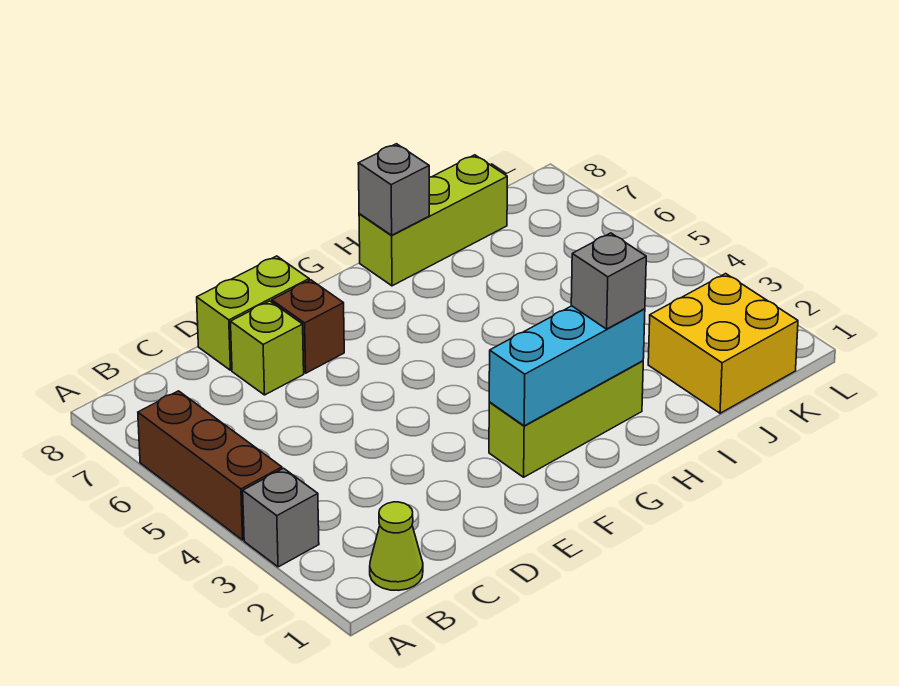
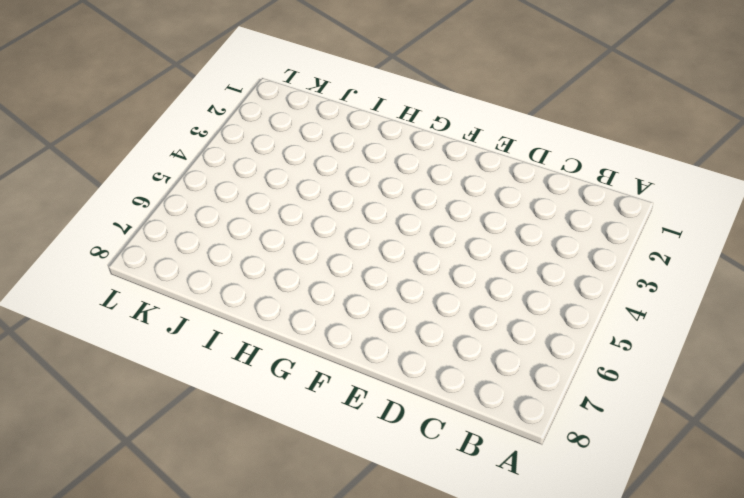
none -> grey 1x1 brick [243,468,319,567]
none -> brown 1x3 brick [138,391,282,540]
none -> lime 1x1 cone [370,502,423,590]

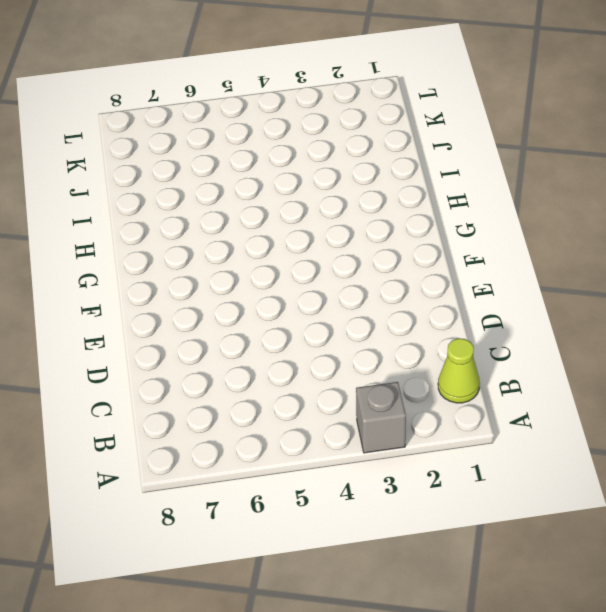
none -> brown 1x3 brick [138,391,282,540]
none -> lime 1x1 brick [231,301,304,395]
none -> lime 1x2 brick [197,256,309,370]

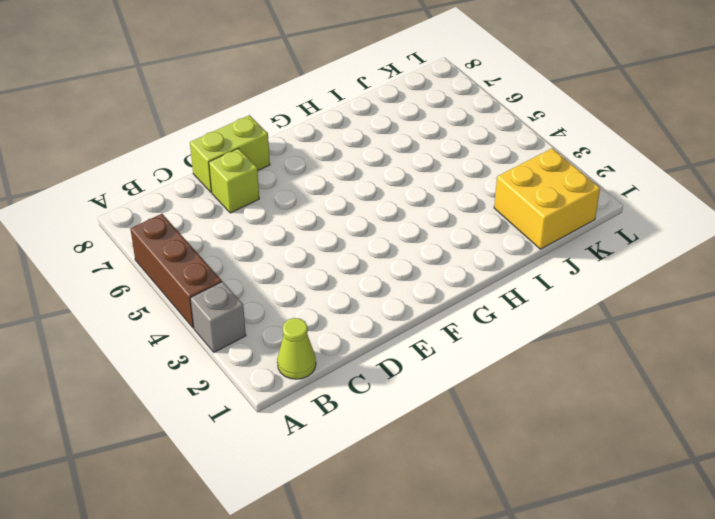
none -> brown 1x1 brick [272,280,344,373]
none -> lime 1x3 brick [489,361,643,477]
none -> lime 1x3 brick [359,155,507,286]

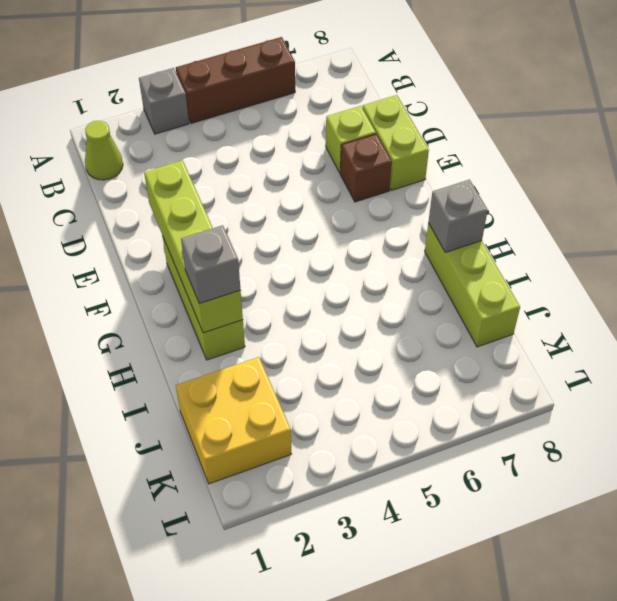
lime 1x4 brick [144,160,243,333] -> cyan 1x3 brick [489,306,645,426]

